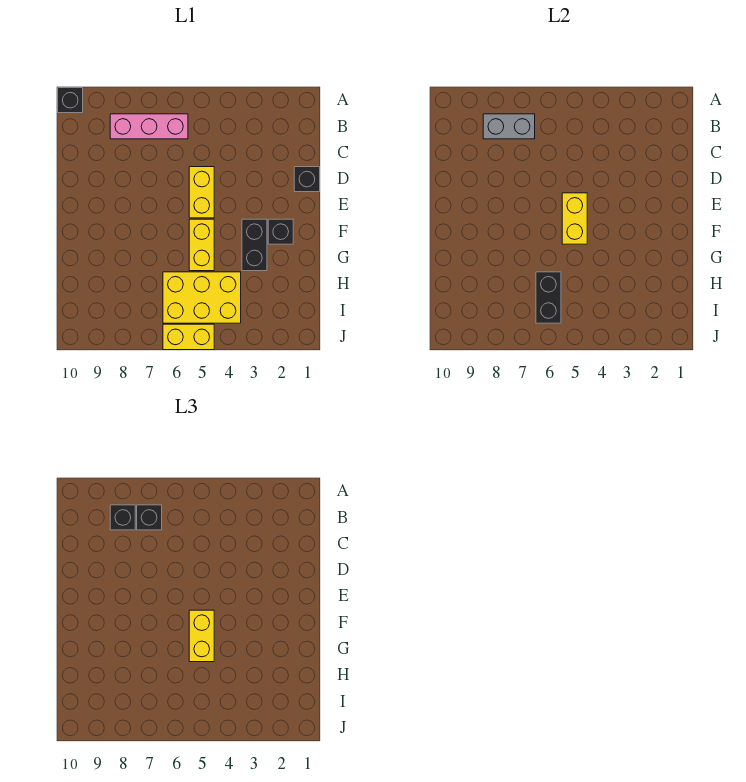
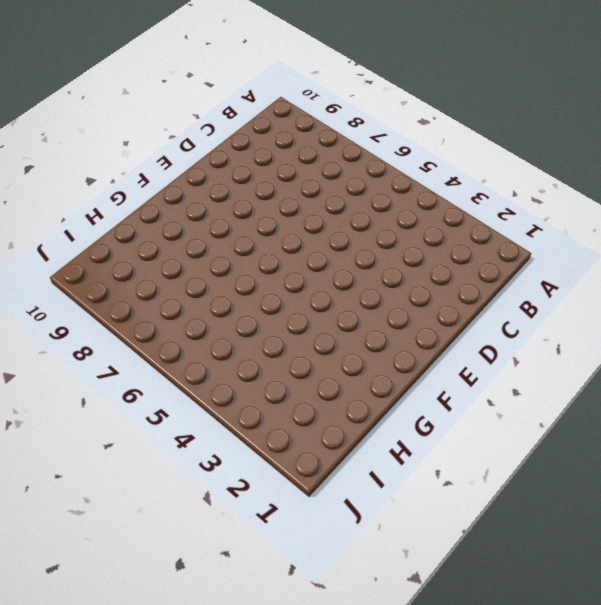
none -> black 1x1 brick [58,88,83,113]
none -> pink 1x3 brick [110,114,188,139]
none -> black 1x1 brick [294,167,320,192]

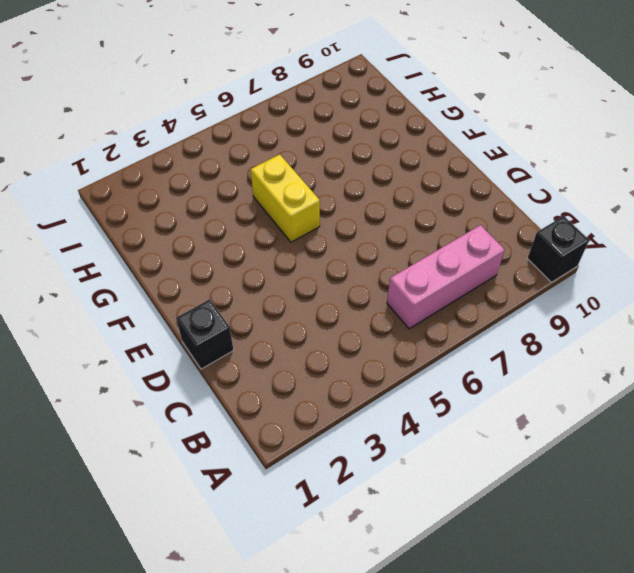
none -> yellow 1x2 brick [189,167,214,218]
none -> black 1x1 brick [268,219,293,244]
none -> black 1x2 brick [242,219,267,271]

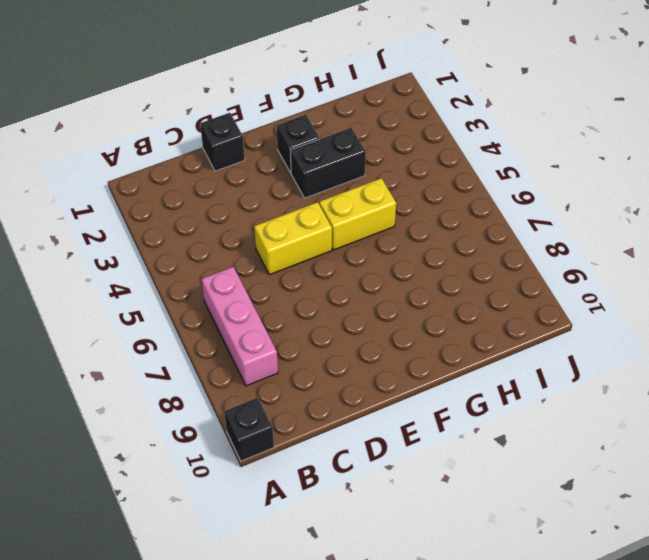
none -> yellow 2x3 brick [163,272,241,323]
none -> yellow 1x2 brick [163,324,214,350]
none -> grey 1x2 brick [483,114,535,139]

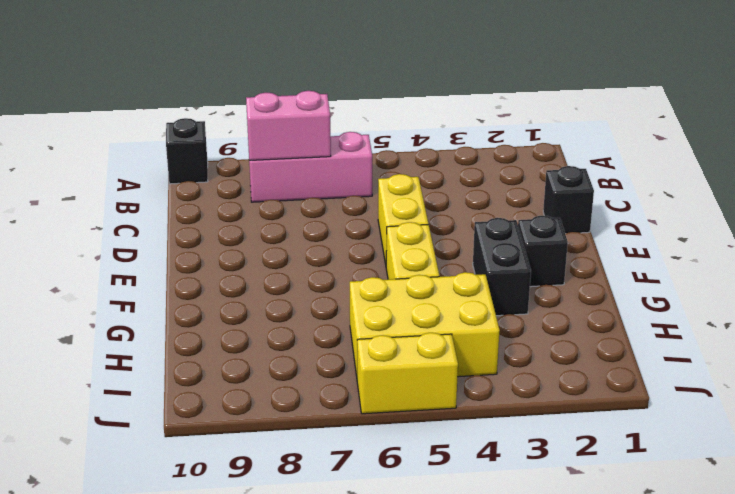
pink 1x2 brick [246,91,331,160] -> grey 1x2 brick [483,114,535,139]
none -> yellow 1x2 brick [562,193,587,244]
none -> black 1x2 brick [536,272,561,323]
none -> black 1x1 brick [137,505,162,530]

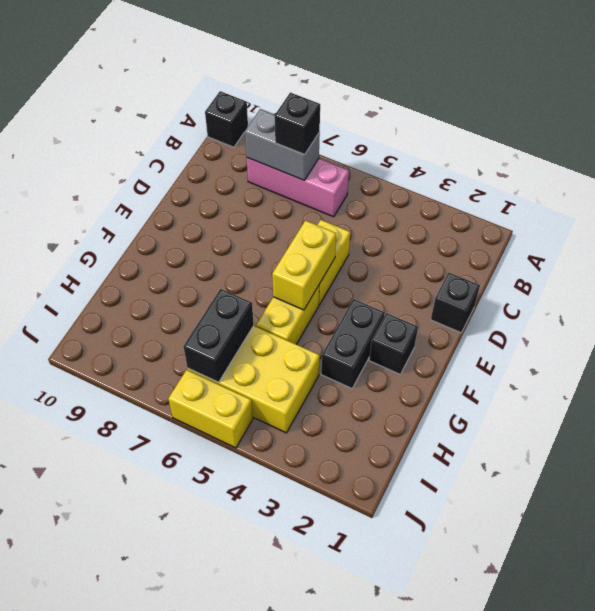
none -> black 1x1 brick [110,505,135,530]
none -> yellow 1x2 brick [189,610,214,662]

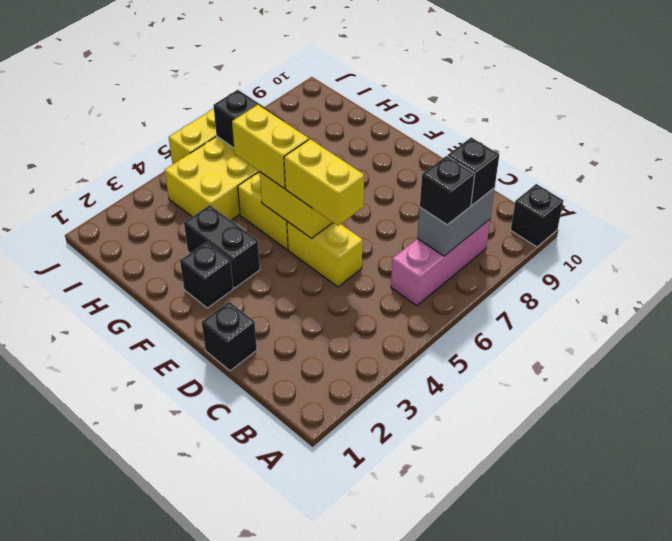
yellow 1x2 brick [284,139,364,226] -> none

